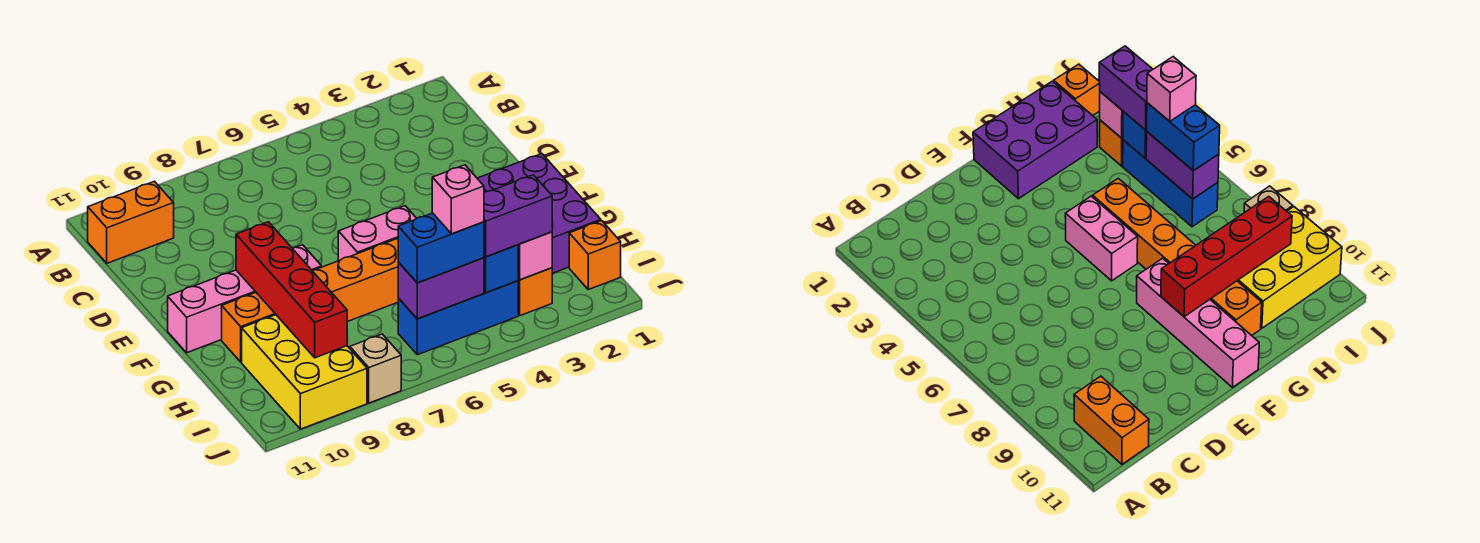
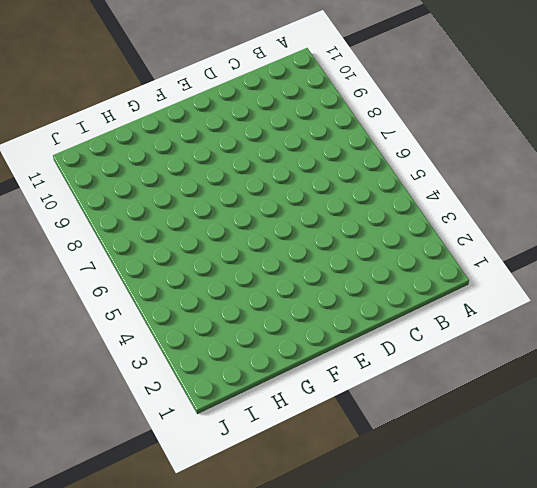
none -> orange 1x2 brick [88,181,174,263]
none -> purple 2x3 brick [477,154,601,273]
none -> pink 1x2 brick [338,206,416,261]

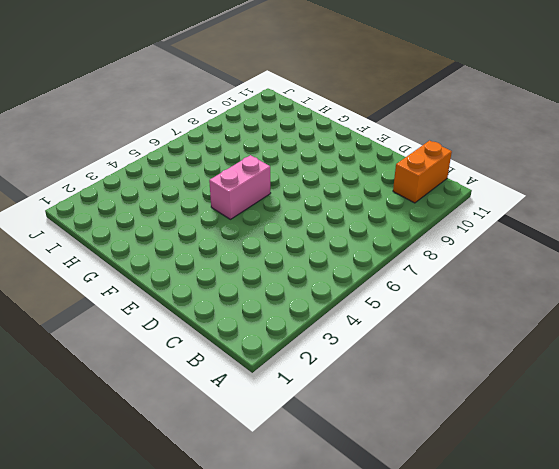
none -> purple 2x3 brick [477,154,601,273]
none -> pink 1x4 brick [168,245,322,353]
none -> orange 1x6 brick [222,238,398,362]

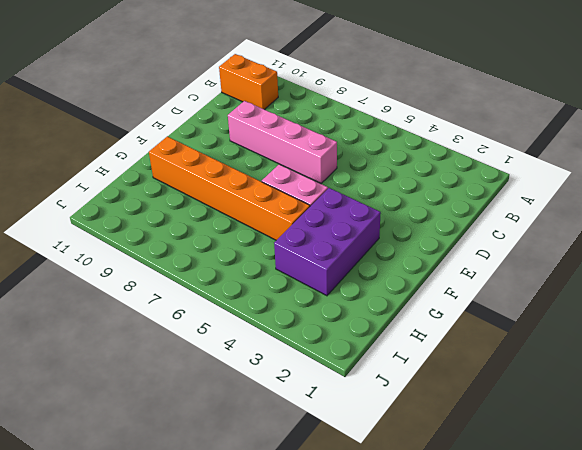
pink 1x4 brick [228,101,337,183] -> pink 1x4 brick moved to [168,245,322,353]
purple 2x3 brick [274,188,381,296] -> purple 2x3 brick moved to [477,154,601,273]
none -> yellow 2x3 brick [242,315,367,429]
none -> orange 1x1 brick [569,221,621,290]
none -> orange 1x1 brick [518,268,552,316]

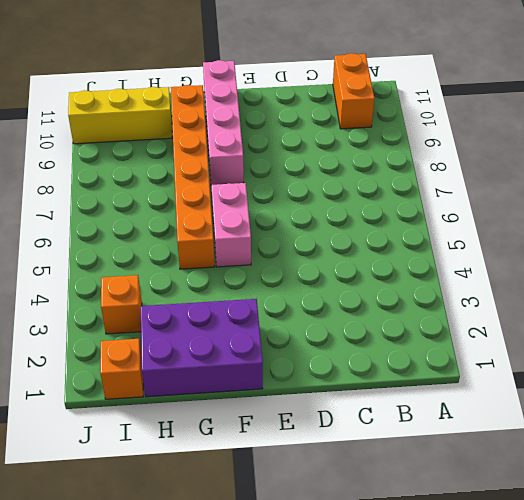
yellow 1x3 brick [68,87,172,144] -> yellow 2x3 brick [242,315,367,429]
none -> blue 1x3 brick [398,281,518,355]
none -> tan 1x1 brick [350,334,401,403]
none -> red 1x4 brick [236,222,347,358]

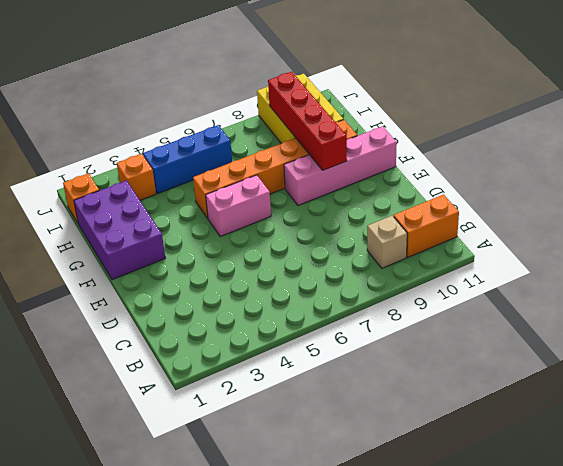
tan 1x1 brick [367,216,407,268] -> tan 1x1 brick moved to [350,334,401,403]
none -> pink 1x1 brick [518,232,552,280]
none -> blue 1x1 brick [484,245,518,293]
none -> purple 1x2 brick [398,258,484,319]

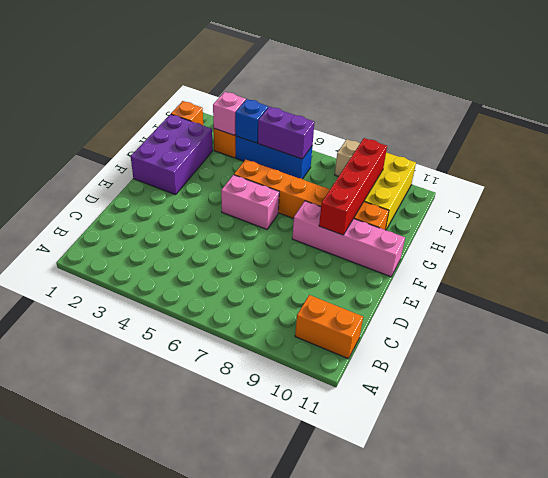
none -> purple 1x2 brick [484,175,552,257]
none -> blue 1x2 brick [398,213,484,283]
none -> pink 1x1 brick [432,165,484,234]

